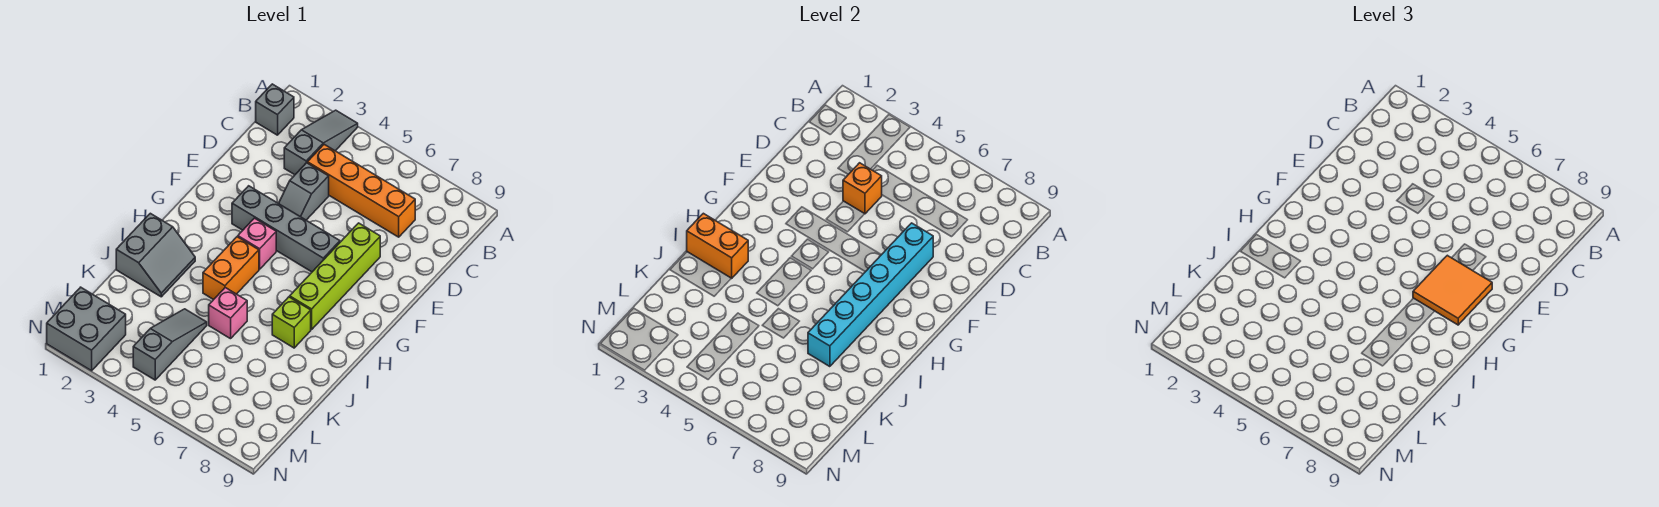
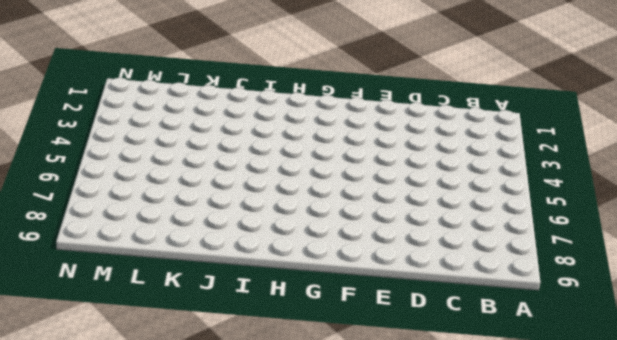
none -> grey 1x3 slope [284,110,358,175]
none -> grey 1x1 brick [256,84,294,135]
none -> orange 1x4 brick [307,144,415,237]

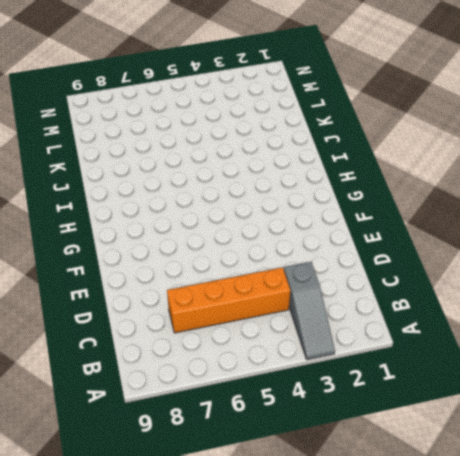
none -> grey 1x1 brick [256,84,294,135]
none -> grey 1x2 slope [279,163,329,220]
none -> lime 1x4 brick [290,223,380,329]

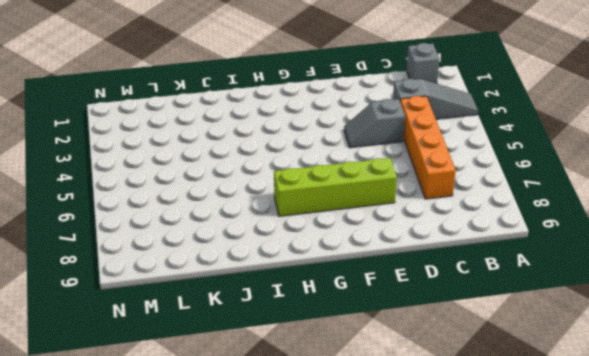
none -> grey 1x4 brick [232,186,340,272]
none -> pink 1x1 brick [238,218,276,269]
none -> orange 1x2 brick [203,237,259,300]

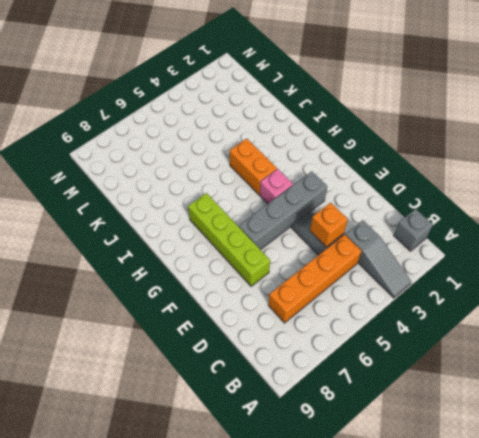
none -> grey 2x2 slope [116,213,195,297]
none -> lime 1x1 brick [272,297,311,348]
none -> pink 1x1 brick [209,288,247,339]

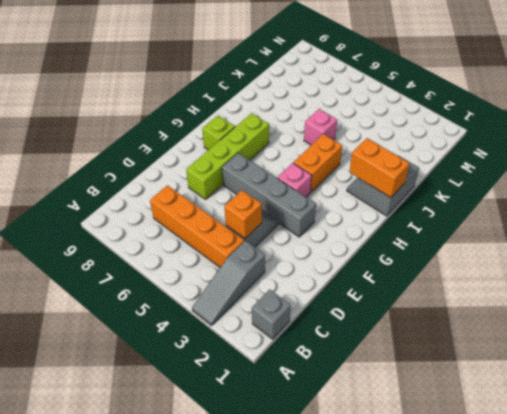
lime 1x1 brick [202,115,235,150] -> lime 1x1 brick moved to [272,297,311,348]
none -> grey 1x3 slope [133,309,207,380]
none -> grey 2x2 brick [47,287,126,371]
none -> cyan 1x6 brick [808,223,933,367]

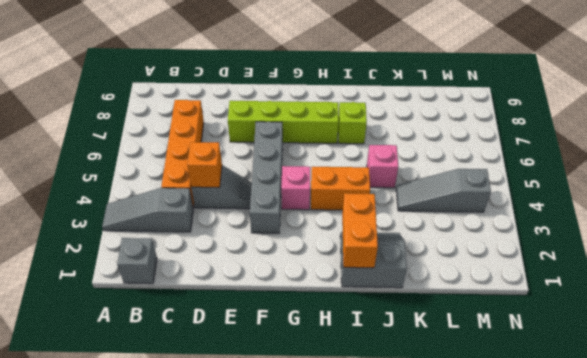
none -> grey 2x2 brick [47,287,126,371]
none -> cyan 1x6 brick [808,223,933,367]
none -> orange 2x2 tile [1413,255,1492,325]

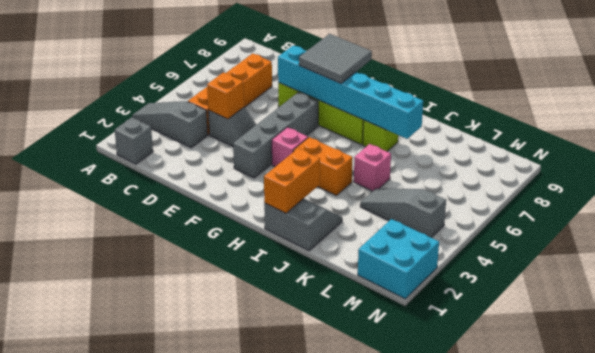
grey 2x2 tile [299,34,372,83] -> orange 2x2 tile [1413,255,1492,325]
cyan 2x2 brick [358,219,439,299] -> grey 2x2 brick [47,287,126,371]

